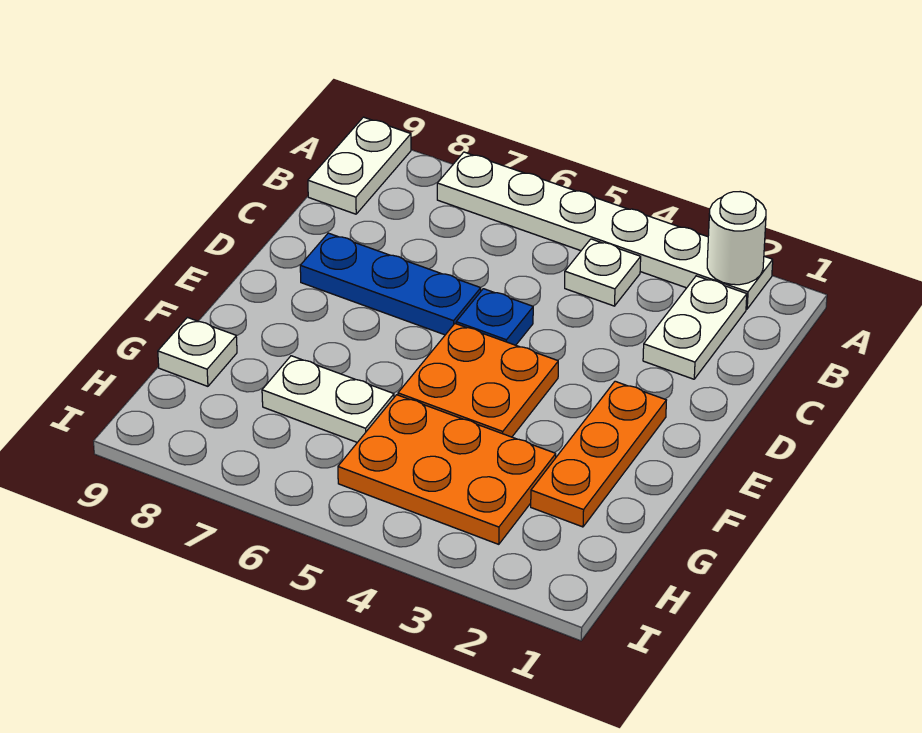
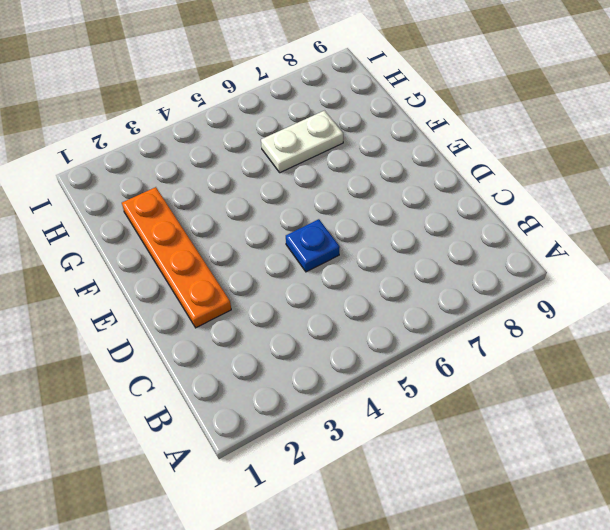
orange 1x4 plate [122,187,231,328] -> orange 1x3 plate [531,381,666,527]
none -> white 1x6 plate [437,152,773,309]
none -> white 1x2 plate [308,117,411,214]
none -> white 1x2 plate [643,276,747,379]

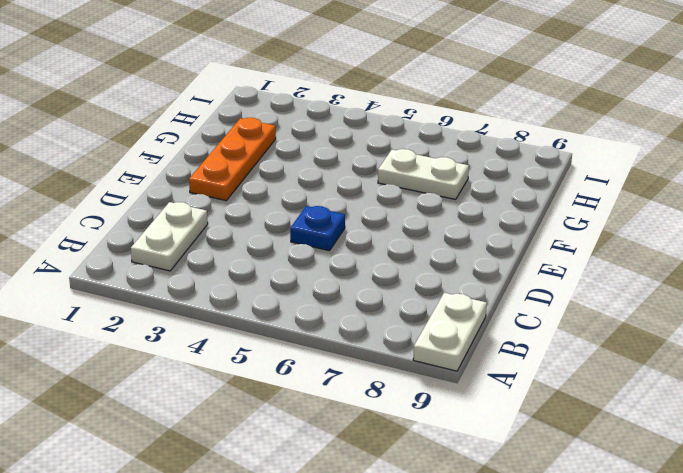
none -> white 1x6 plate [437,152,773,309]
none -> white 1x1 plate [565,239,641,306]
none -> blue 1x3 plate [300,233,481,335]

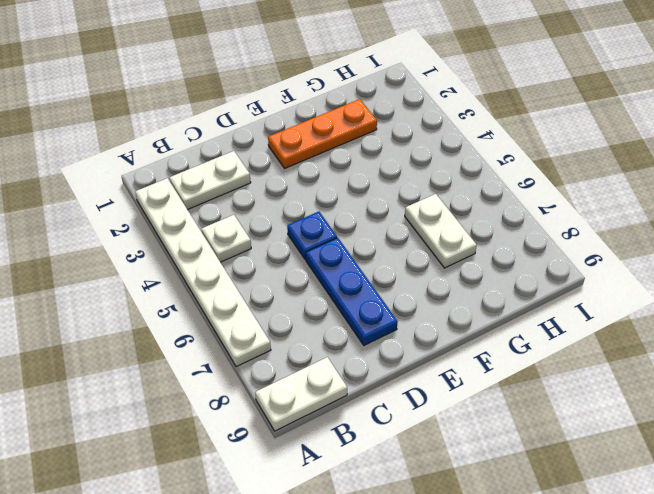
none -> orange 2x2 plate [398,324,558,437]
none -> orange 2x3 plate [338,395,556,544]
none -> white 1x1 plate [158,317,237,386]

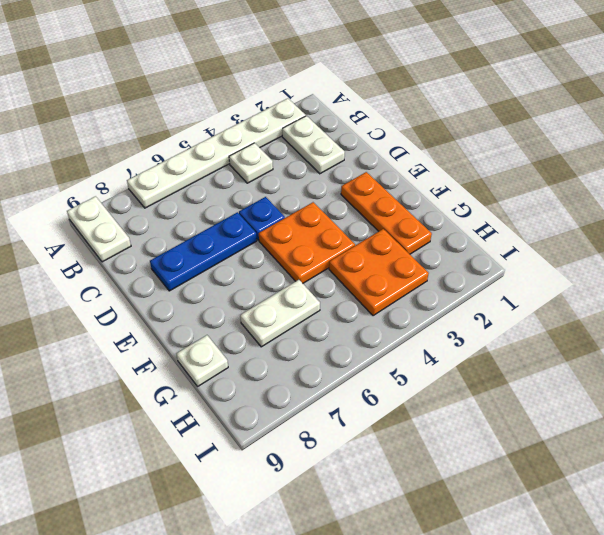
orange 2x2 plate [329,229,429,316] -> orange 2x3 plate [338,395,556,544]
none -> white 1x1 round brick [707,192,766,285]

